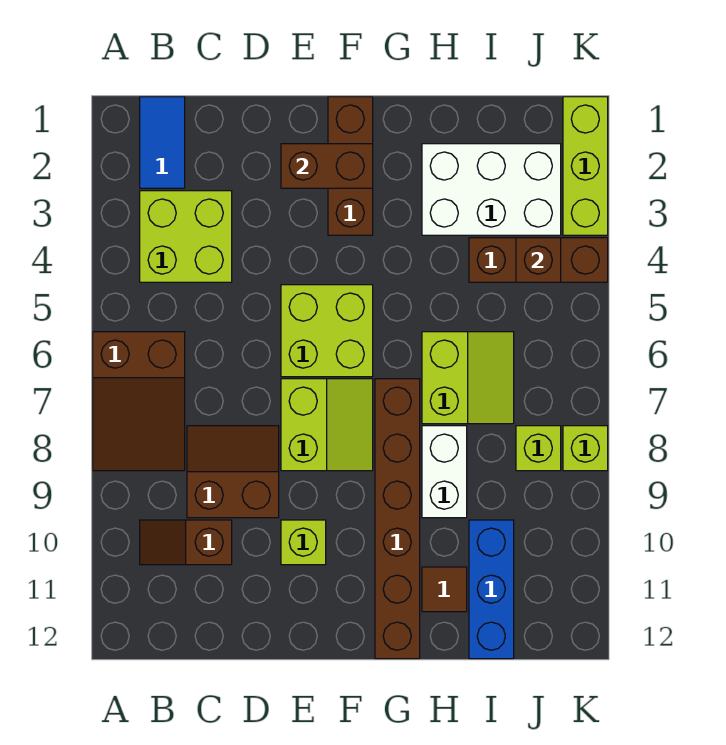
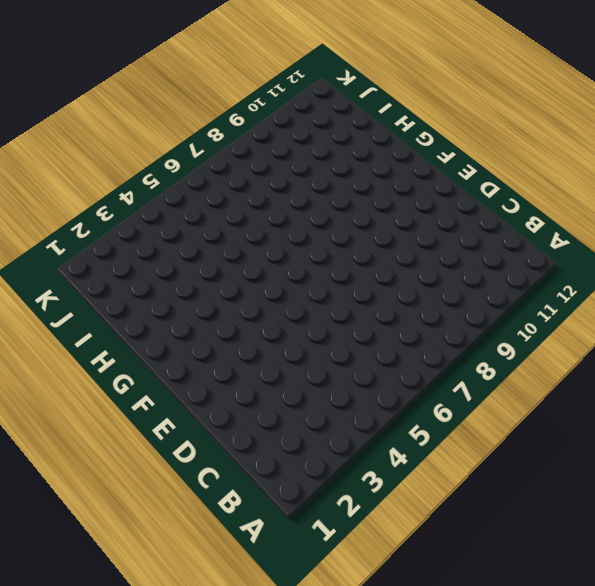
none -> brown 2x3 slope [93,332,185,471]
none -> blue 1x2 tile [140,97,185,188]
none -> lime 2x2 brick [140,191,232,282]

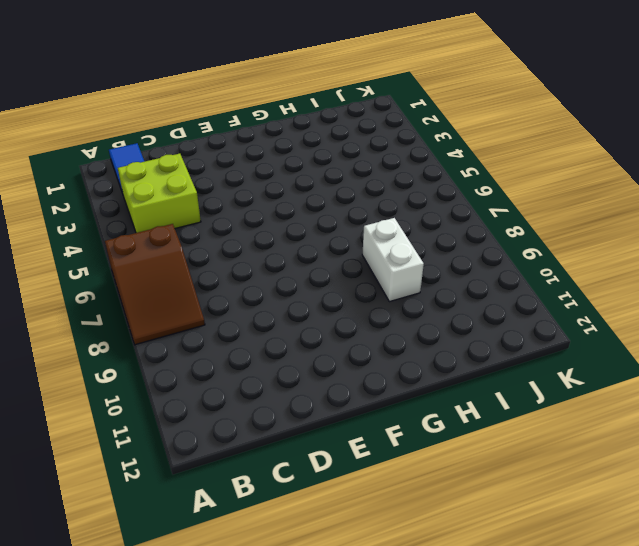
none -> brown 1x2 slope [140,520,232,565]
none -> brown 2x2 slope [187,426,279,518]
none -> lime 2x2 brick [281,285,373,377]

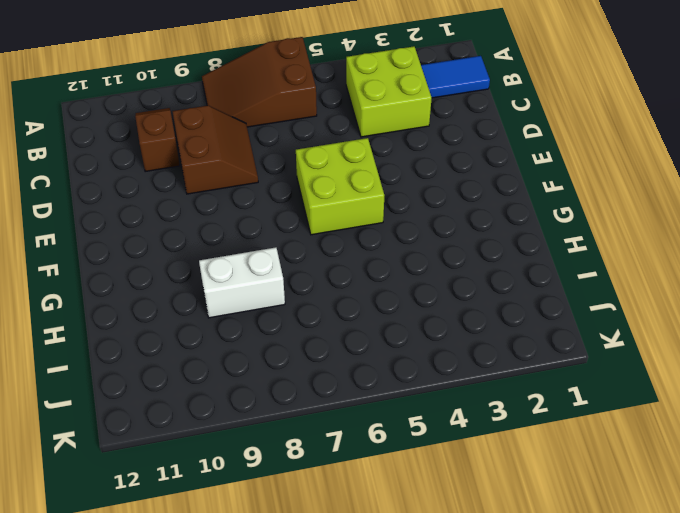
none -> lime 2x2 slope [281,379,373,471]
none -> lime 1x1 brick [281,520,326,565]
none -> brown 1x3 brick [328,97,373,235]

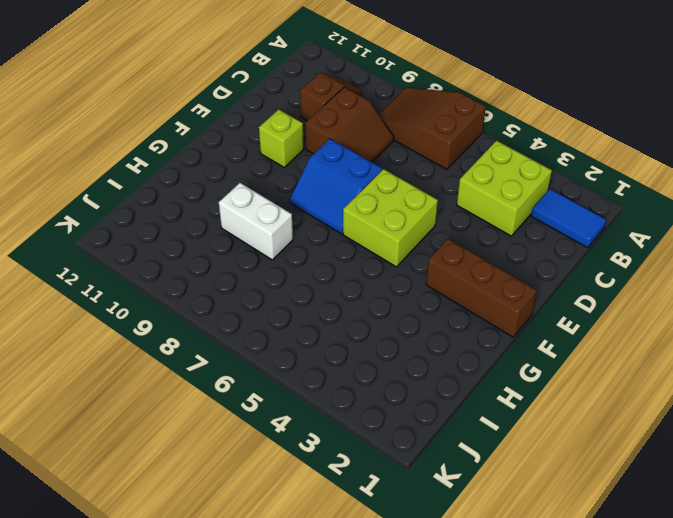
blue 2x2 slope [290,139,382,234] -> lime 2x2 slope [281,379,373,471]
none -> brown 1x6 brick [375,379,420,659]
none -> white 2x3 brick [422,144,561,235]
none -> lime 2x2 slope [422,332,514,424]

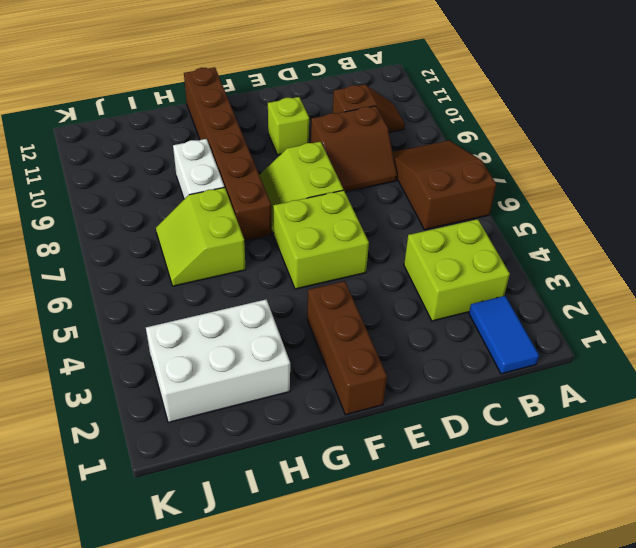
none -> brown 1x1 tile [422,567,467,612]
none -> brown 1x3 brick [469,238,608,282]
none -> blue 1x3 brick [469,520,514,659]

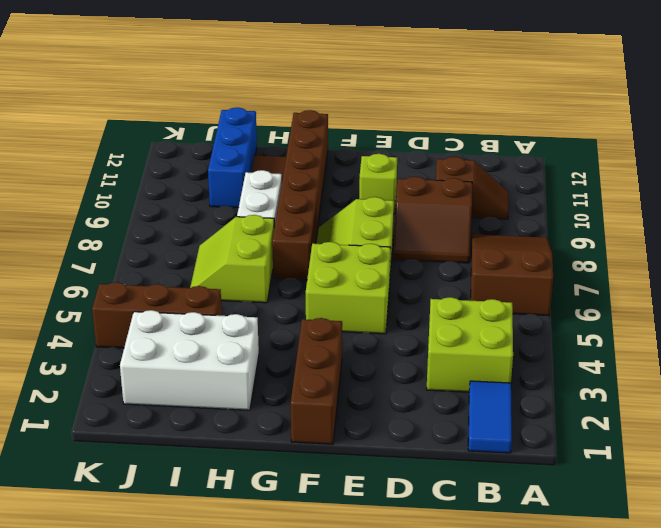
none -> lime 1x1 brick [516,426,561,471]
none -> lime 1x3 brick [563,97,608,235]
none -> lime 1x1 brick [563,426,608,471]

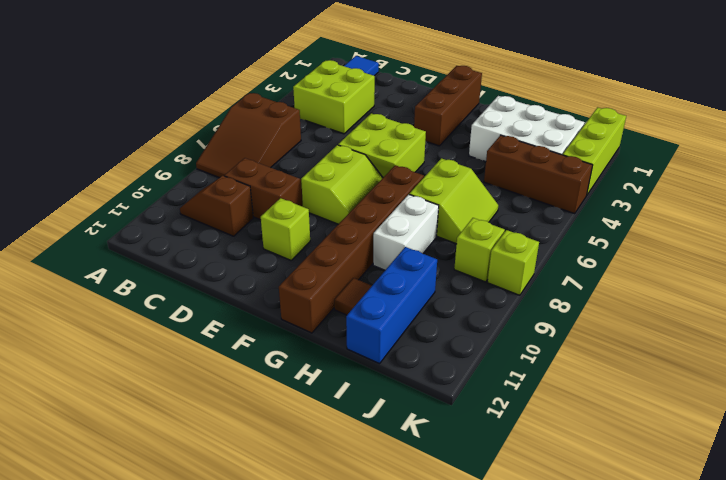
none -> brown 1x2 brick [281,144,373,188]
none -> brown 1x1 brick [516,238,561,282]

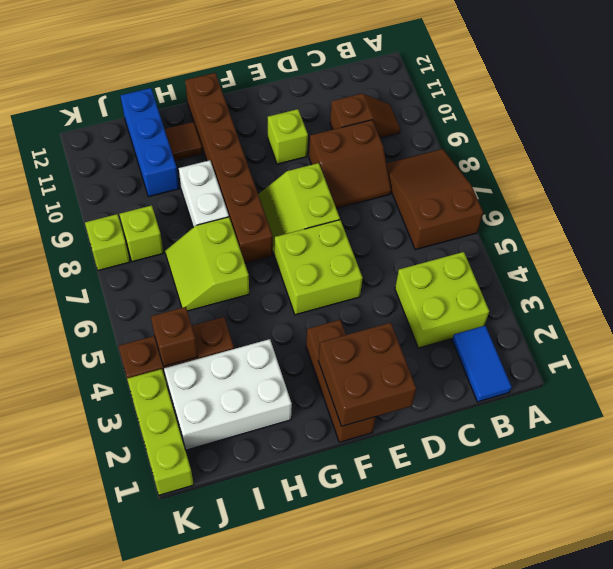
brown 2x2 brick [318,323,416,426] -> brown 1x2 brick [281,144,373,188]

